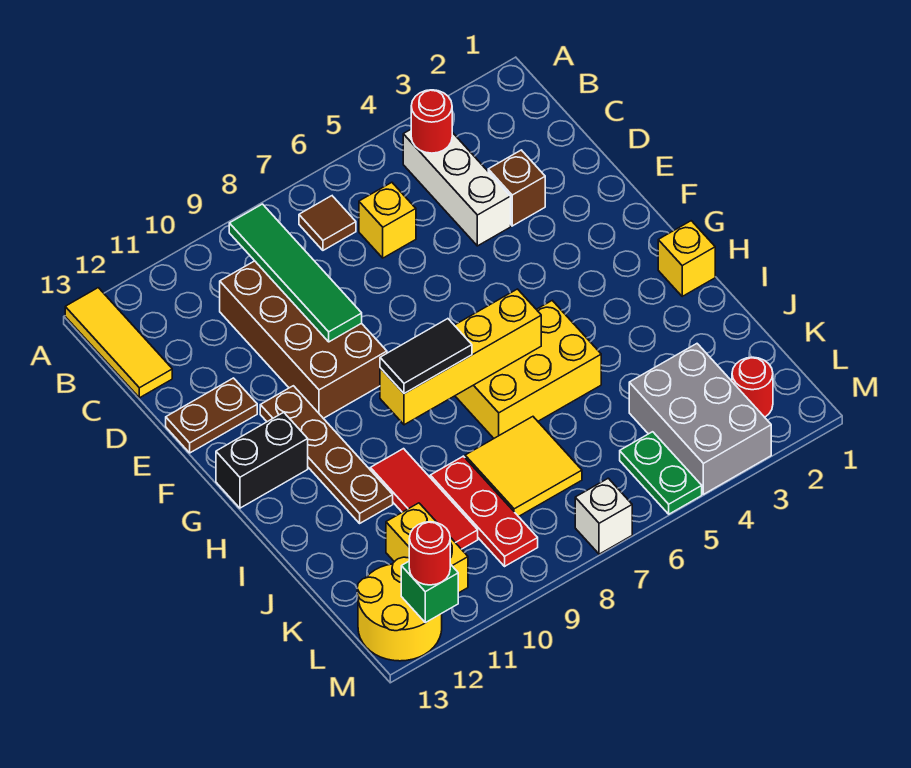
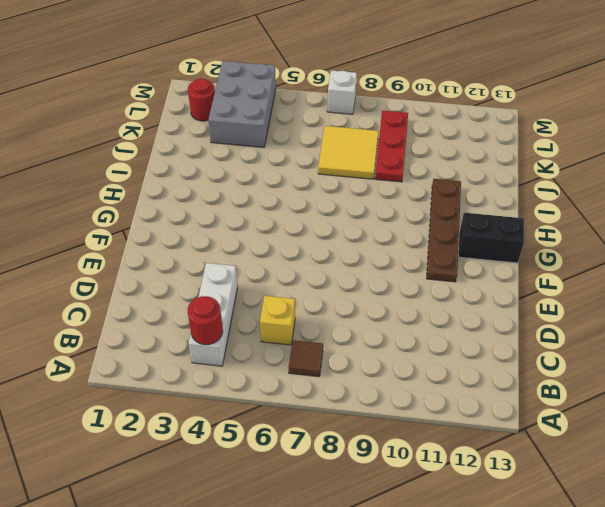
none -> yellow 1x3 tile [65,288,172,398]
none -> brown 2x4 brick [220,261,387,418]
none -> brown 1x1 brick [488,150,545,226]

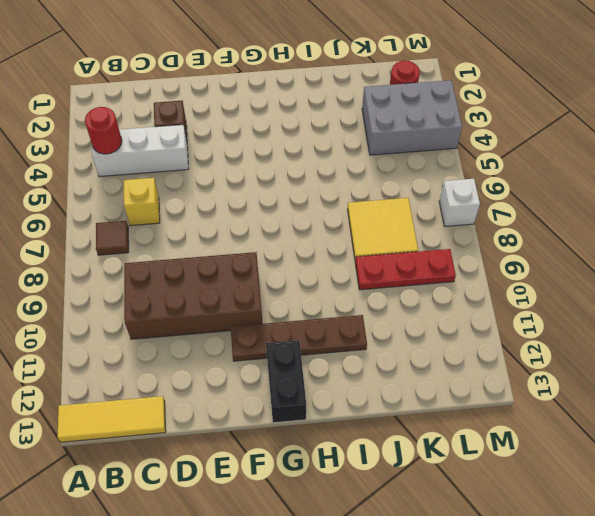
none -> brown 1x2 plate [166,378,257,453]
none -> yellow 1x1 brick [658,221,715,296]
none -> yellow 2x3 brick [455,301,601,438]

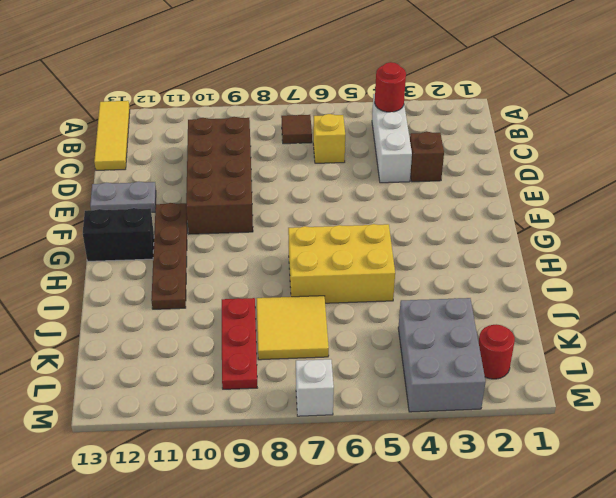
grey 1x2 plate [90,182,156,212] -> brown 1x2 plate [166,378,257,453]
none -> yellow 1x1 brick [658,221,715,296]
none -> red 1x3 tile [370,449,478,549]
none -> yellow 1x2 brick [386,503,468,593]

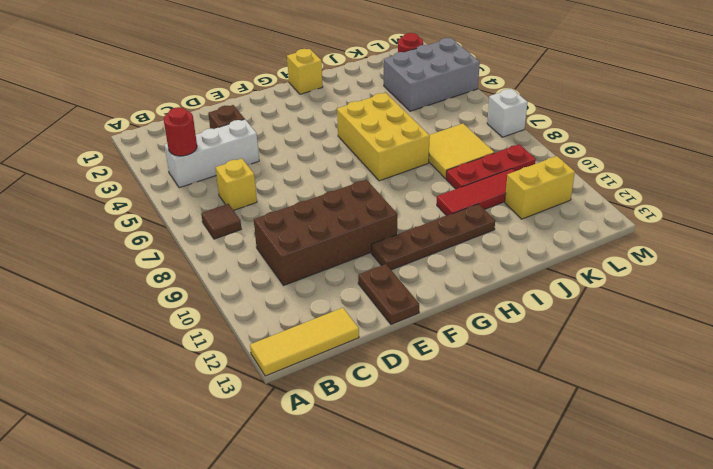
none -> black 1x2 brick [216,412,308,508]
none -> green 1x2 plate [620,432,702,514]
none -> yellow 2x2 round brick [357,557,442,661]

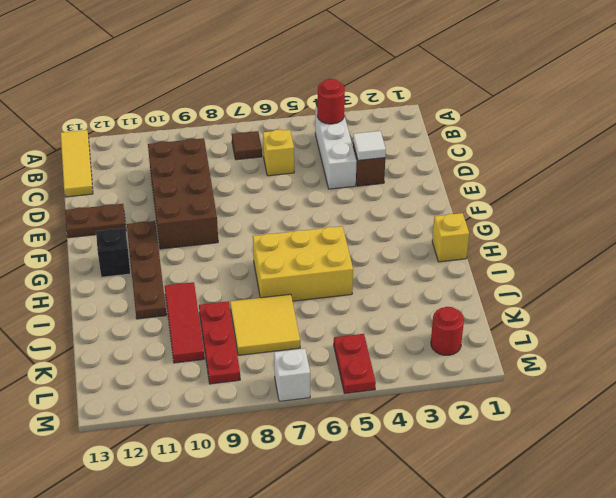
white 1x1 tile [353,131,386,160] -> none
black 1x1 brick [96,228,130,277] -> black 1x2 brick [216,412,308,508]
red 1x2 plate [334,334,376,393] -> green 1x2 plate [620,432,702,514]
none -> grey 2x3 brick [629,344,771,494]
none -> yellow 1x2 brick [386,503,468,593]
none -> yellow 2x2 round brick [357,557,442,661]

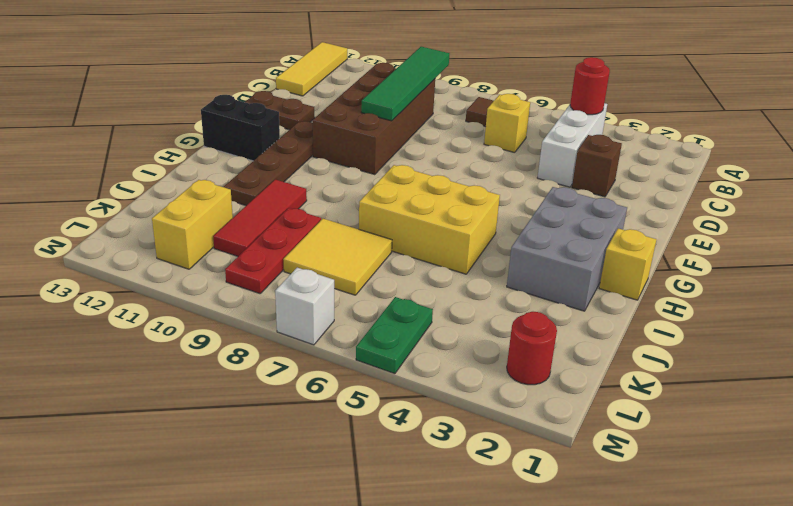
grey 2x3 brick [507,187,627,311] -> grey 2x3 brick moved to [629,344,771,494]
none -> yellow 2x2 round brick [357,557,442,661]
none -> yellow 1x4 brick [380,289,541,425]
none -> green 1x1 brick [401,562,458,623]

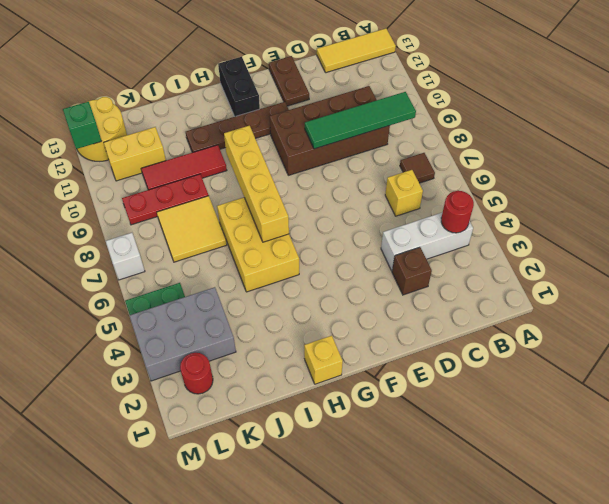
none -> black 1x2 tile [380,319,472,394]
none -> red 1x1 round brick [409,522,450,585]

